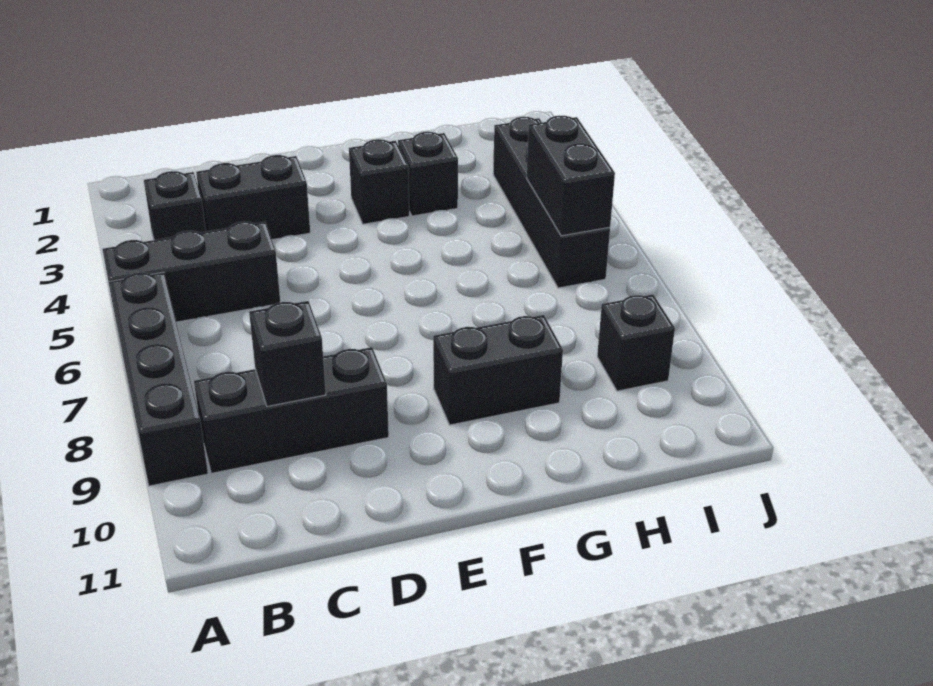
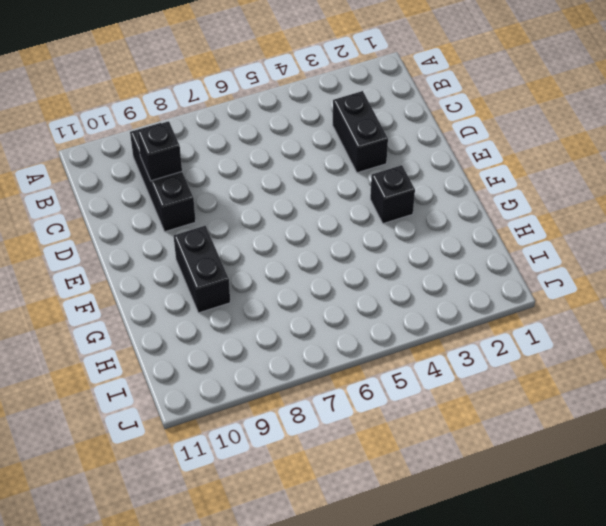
none -> black 1x3 brick [102,222,280,322]
none -> black 1x4 brick [109,272,208,486]
none -> black 1x1 brick [144,171,206,240]

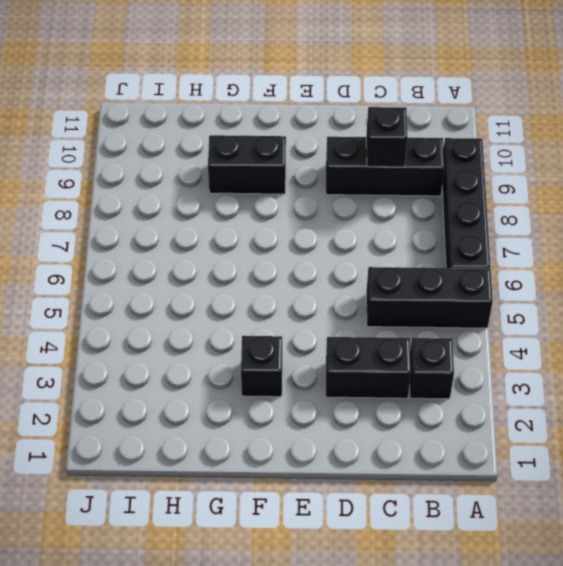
none -> black 1x1 brick [398,132,458,216]
none -> black 1x4 brick [493,117,610,288]
none -> black 1x1 brick [597,294,675,391]

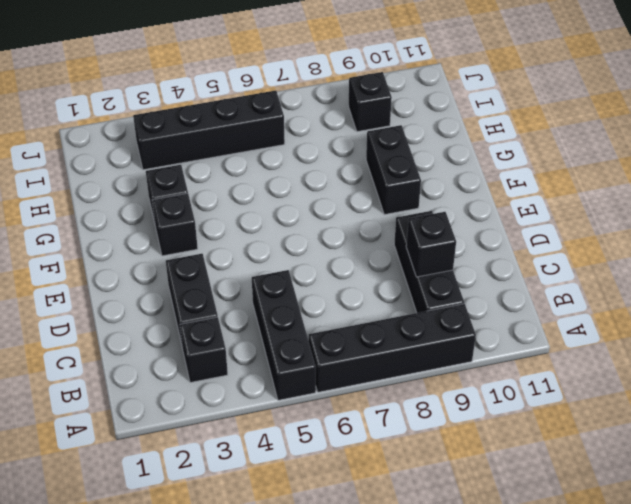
none -> black 1x2 brick [527,116,615,236]

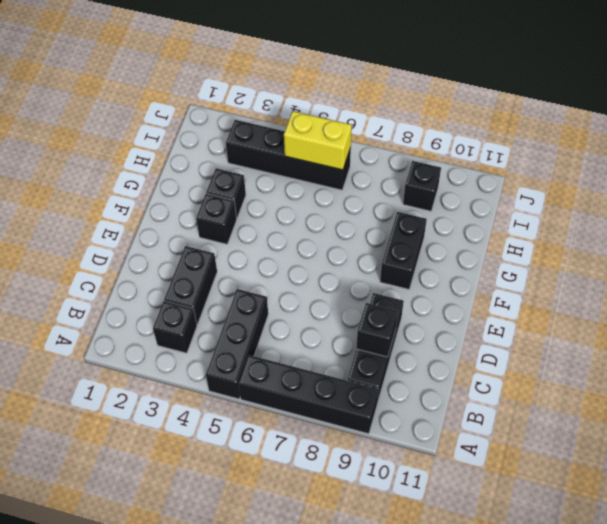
yellow 1x2 brick [284,111,352,170] -> black 1x2 brick [527,116,615,236]

